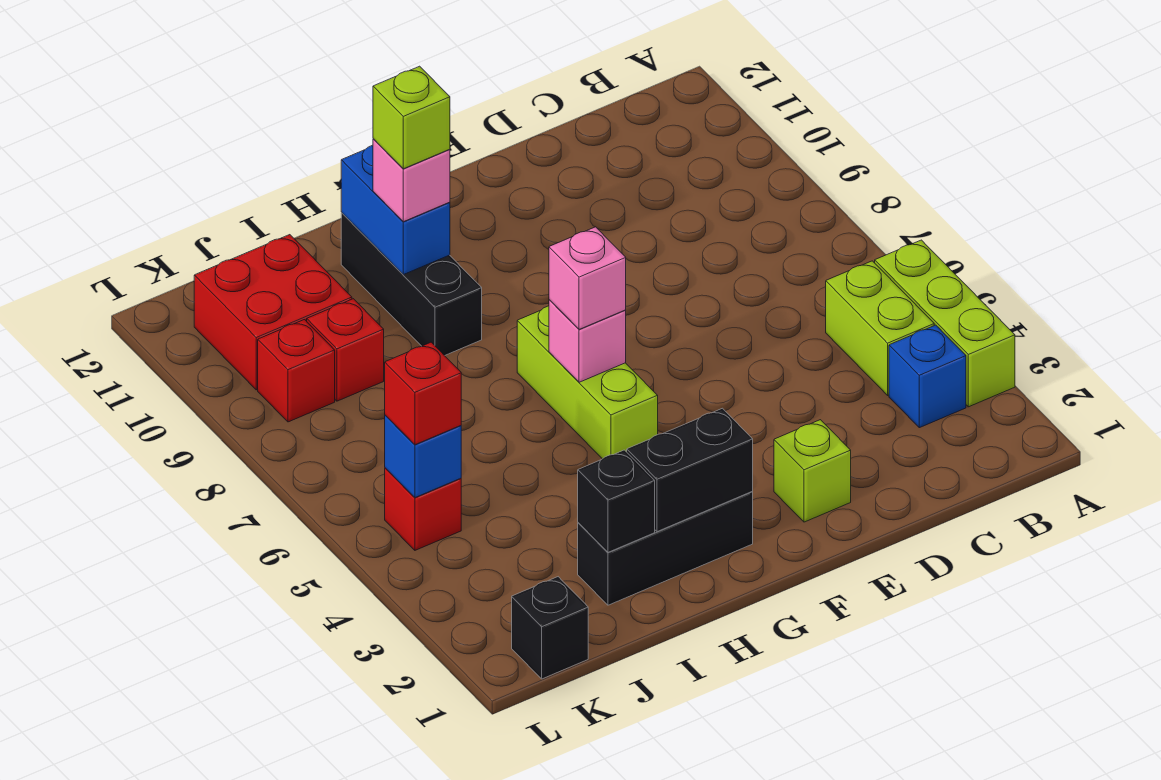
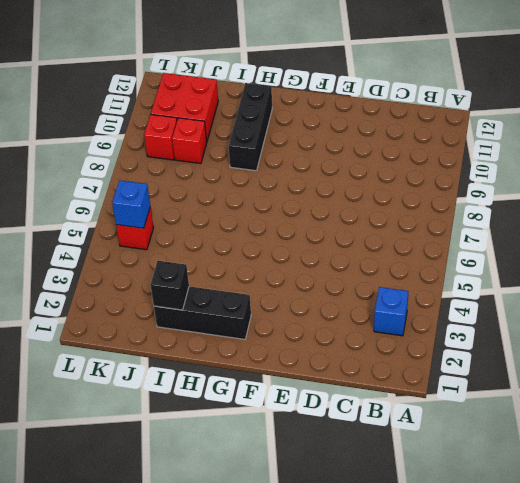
none -> lime 1x3 brick [875,240,1015,407]
none -> lime 1x2 brick [826,261,934,395]
none -> lime 1x1 brick [774,420,851,522]

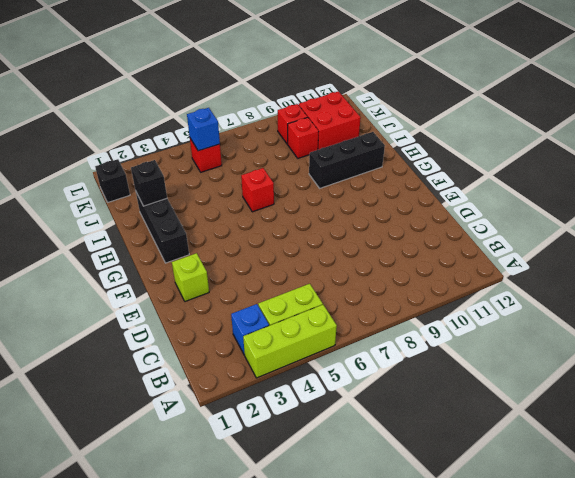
red 1x1 brick [241,168,274,212] -> red 1x1 brick moved to [385,342,461,445]
none -> lime 1x3 brick [517,306,658,459]
none -> black 1x2 brick [627,408,753,532]
none -> pink 1x1 brick [549,300,626,382]

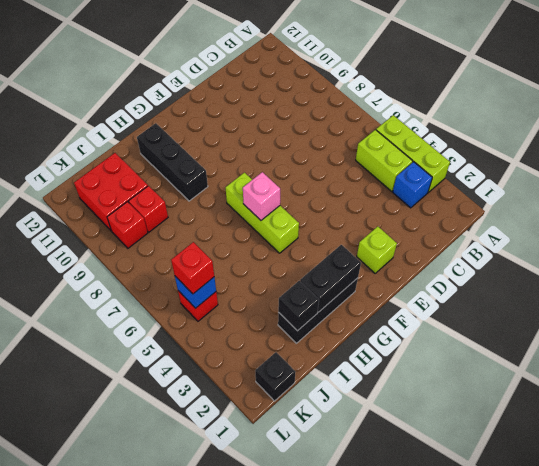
none -> blue 1x2 brick [341,145,450,275]
none -> pink 1x1 brick [549,227,626,329]
none -> pink 1x1 brick [373,139,450,222]

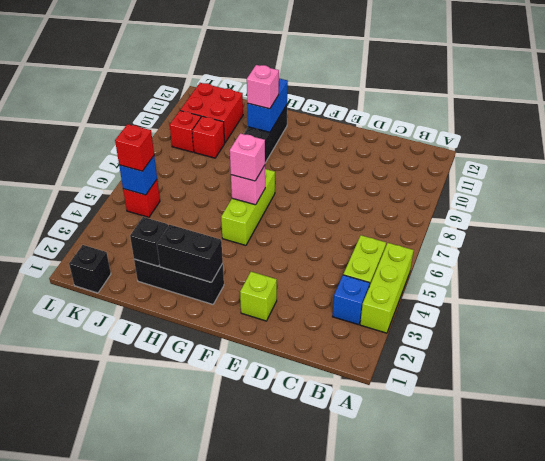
none -> lime 1x1 brick [373,66,450,169]

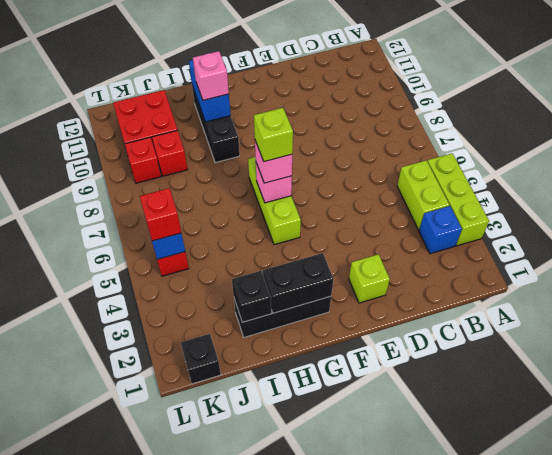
lime 1x1 brick [254,108,293,162] -> lime 1x1 brick moved to [373,66,450,169]

